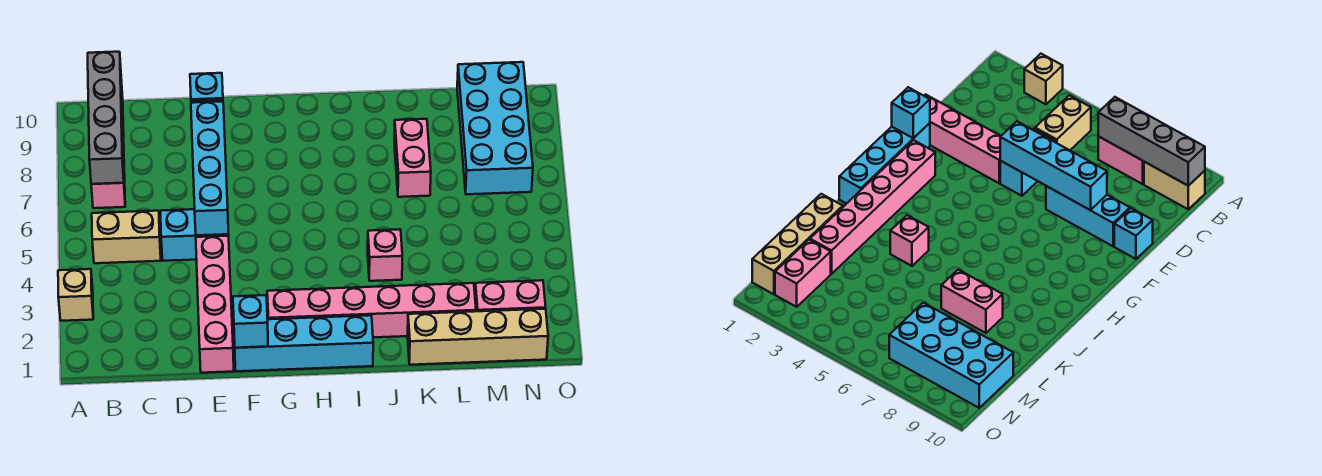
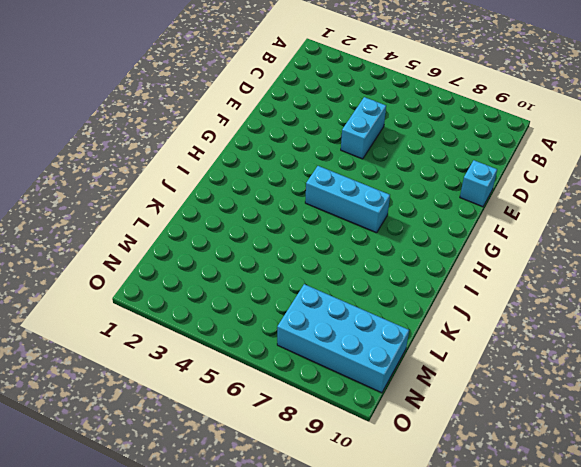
cyan 1x3 brick [305,166,390,233] -> cyan 1x3 brick moved to [1046,186,1130,246]
none -> tan 1x1 brick [58,269,93,321]
none -> tan 1x2 brick [92,211,161,263]
none -> pink 1x2 brick [91,145,125,208]

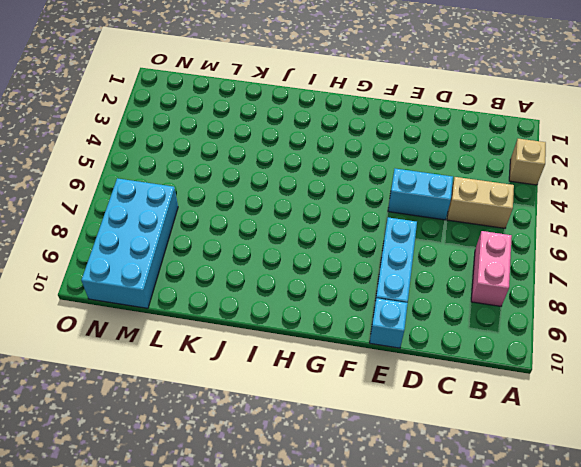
none -> tan 1x2 brick [1144,162,1205,209]
none -> pink 1x4 brick [196,236,234,373]
none -> cyan 1x4 brick [234,315,373,371]

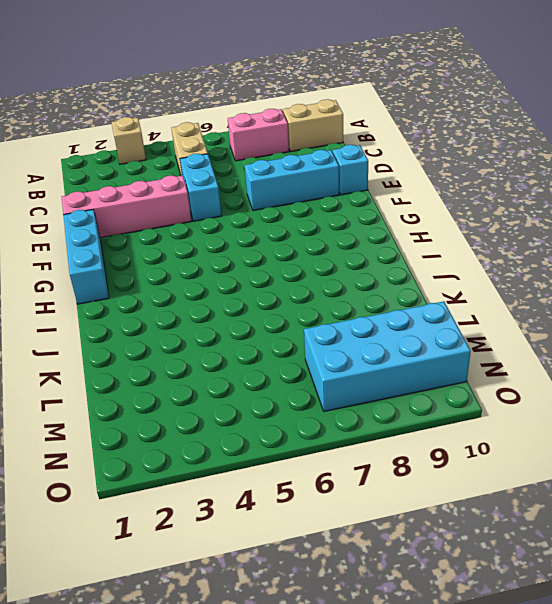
cyan 1x3 brick [63,210,109,304] -> cyan 1x4 brick [234,315,373,371]
none -> pink 1x6 brick [267,283,476,337]
none -> pink 1x1 brick [368,229,402,281]
none -> tan 1x4 brick [408,309,548,365]

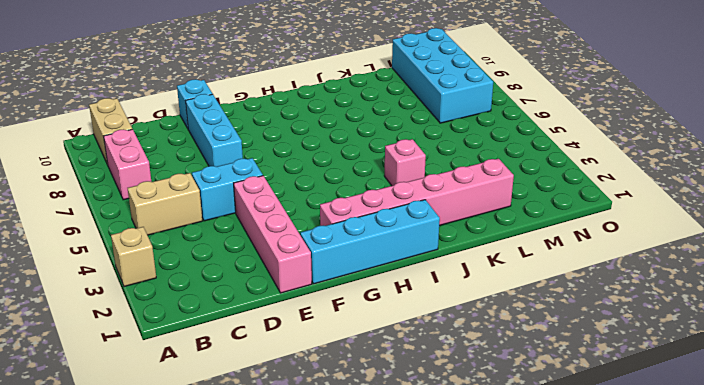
none -> tan 1x4 brick [408,309,548,365]
none -> pink 1x2 brick [394,119,431,197]
none -> pink 1x2 brick [475,280,546,311]

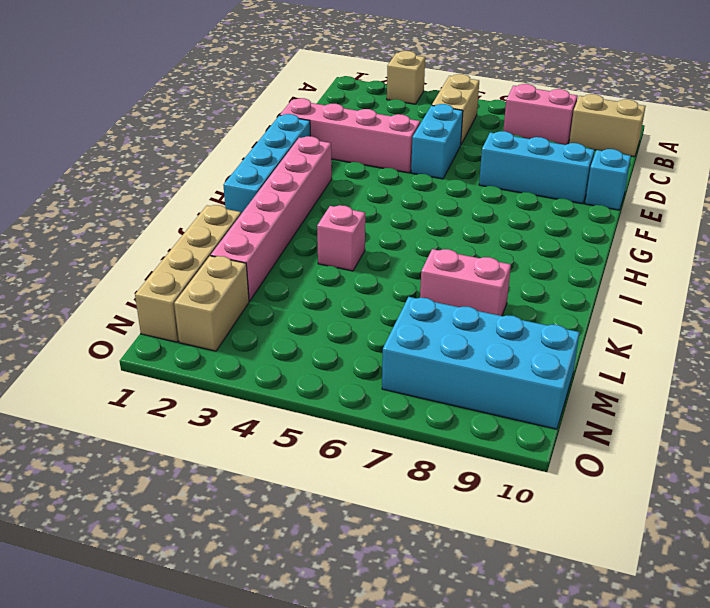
tan 1x2 brick [174,256,249,351] -> pink 1x2 brick [475,280,546,311]
none -> grey 1x4 brick [88,52,124,184]
none -> cyan 1x4 brick [191,101,228,235]
none -> cyan 1x1 brick [233,295,268,348]

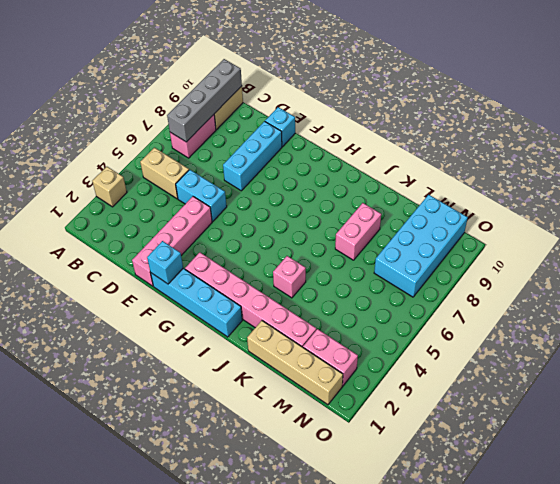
none -> cyan 1x4 brick [191,101,228,235]

